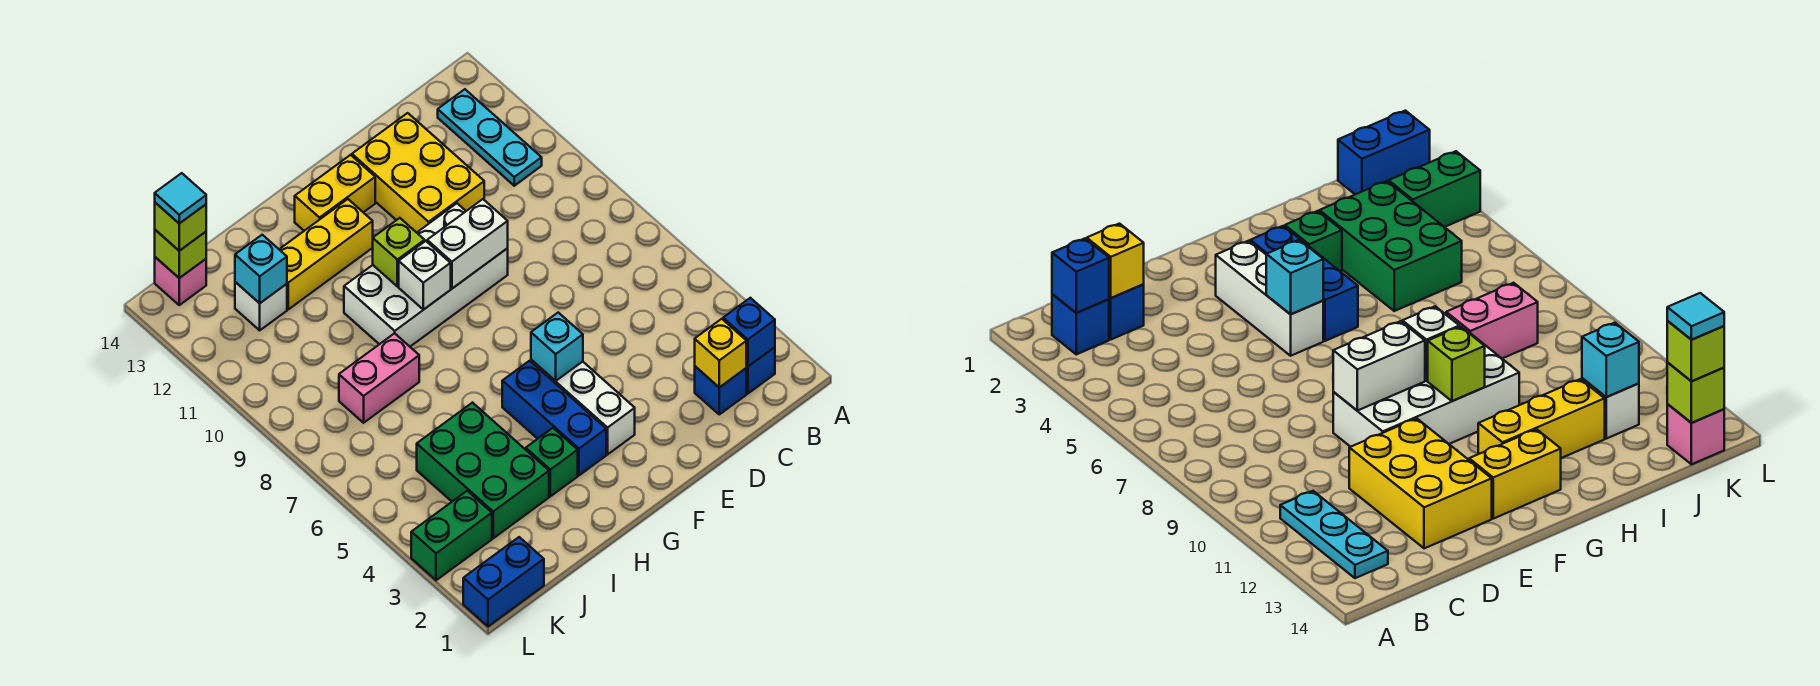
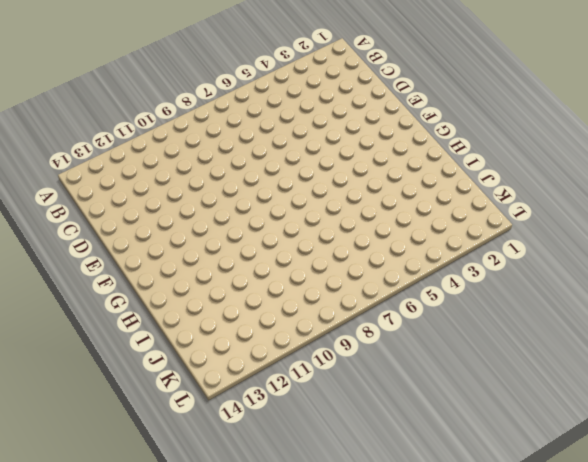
none -> blue 1x1 brick [746,347,775,394]
none -> cyan 1x3 plate [438,89,542,186]
none -> blue 1x1 brick [695,366,746,414]

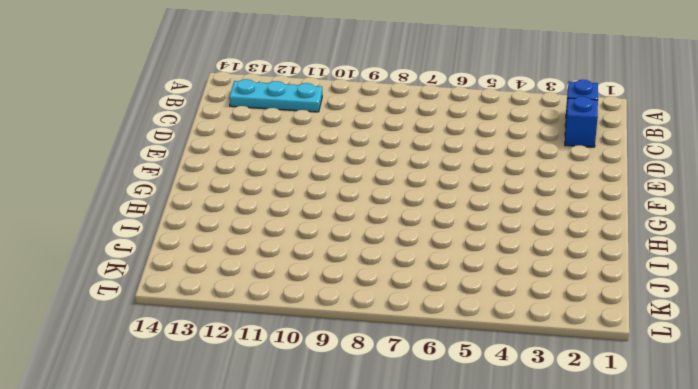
none -> yellow 2x3 brick [352,113,484,233]
none -> white 2x4 brick [344,203,508,347]
none -> white 1x3 brick [531,360,635,454]

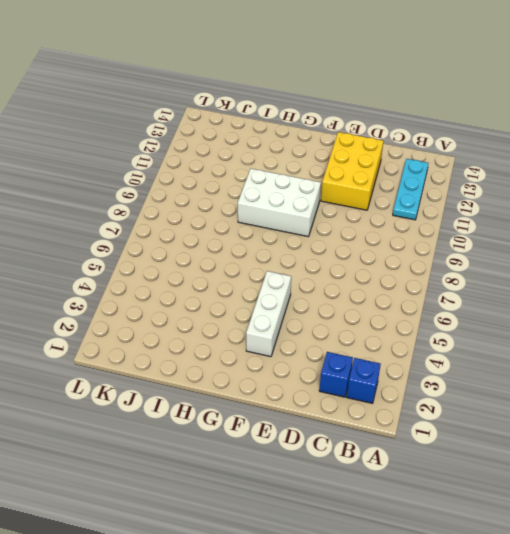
white 2x3 brick [238,169,321,237] -> white 2x4 brick [344,203,508,347]
none -> yellow 1x2 brick [295,155,375,231]
none -> blue 1x3 brick [502,361,606,475]
none -> yellow 1x3 brick [279,199,373,309]

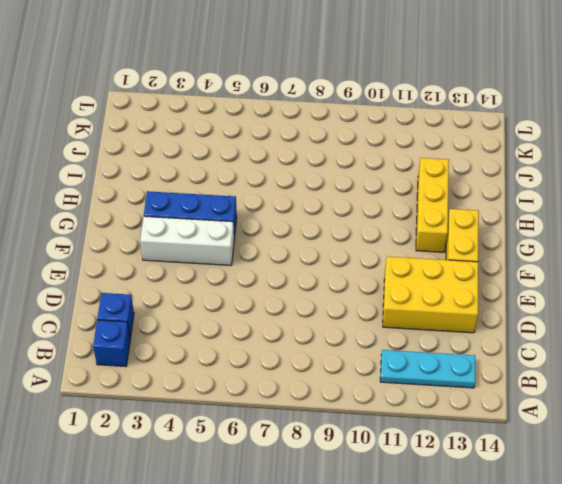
none -> white 2x4 brick [344,203,508,347]
none -> green 1x1 brick [526,428,578,496]
none -> green 2x3 brick [417,403,549,538]

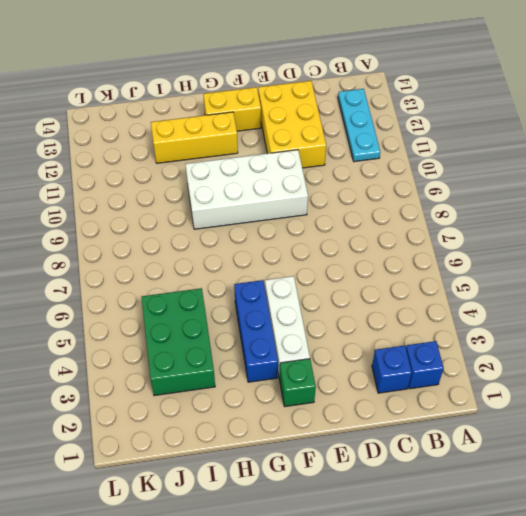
green 1x1 brick [279,359,316,407] -> green 1x1 brick moved to [526,428,578,496]
none -> pink 1x2 brick [339,333,419,423]
none -> white 1x1 brick [235,282,287,330]
none -> blue 1x2 brick [463,537,544,626]

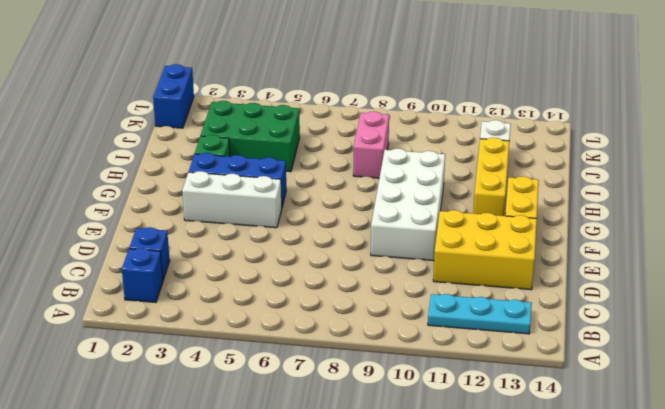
none -> green 1x2 brick [411,491,492,580]
none -> pink 1x1 brick [155,257,206,305]
none -> blue 1x1 brick [723,298,775,366]

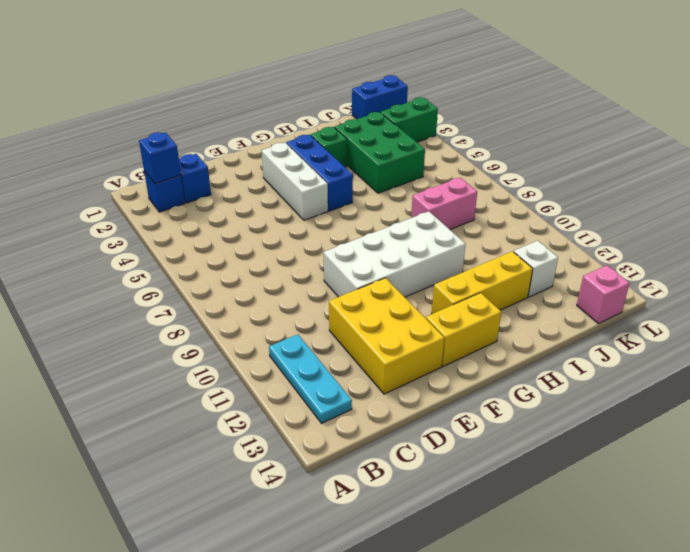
none -> yellow 1x1 brick [695,319,746,387]
none -> white 1x2 brick [427,199,508,288]
none -> cyan 1x1 brick [531,313,583,381]

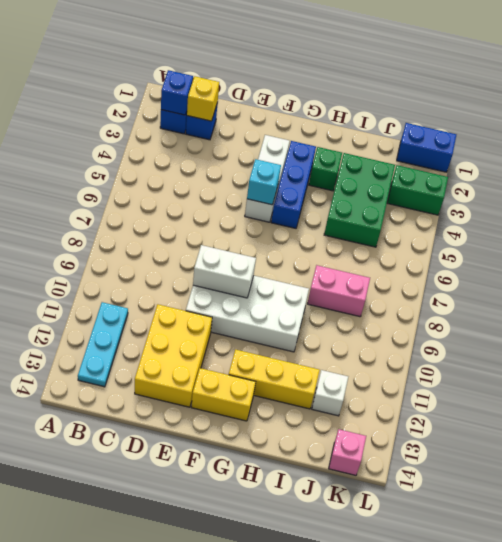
none -> white 1x1 brick [399,241,451,310]
none -> lime 1x1 brick [373,218,425,286]
none -> cyan 1x1 brick [235,235,287,303]

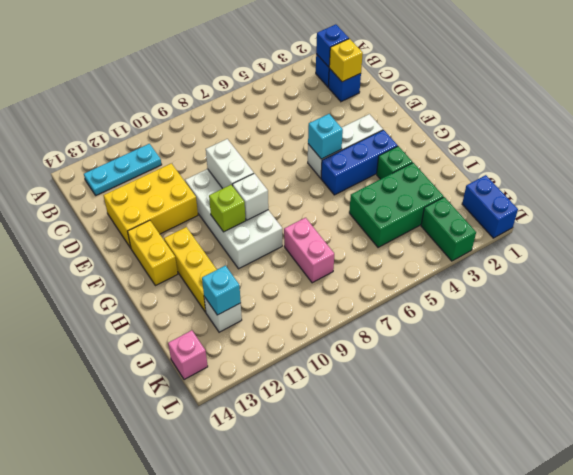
none -> lime 1x1 brick [155,230,206,278]
none -> lime 1x1 brick [155,203,206,251]
none -> cyan 1x1 tile [155,173,206,224]

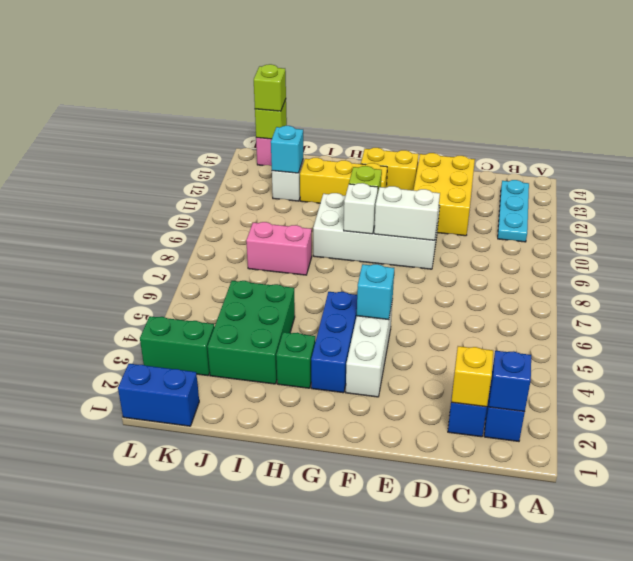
none -> cyan 1x1 tile [155,173,206,224]

